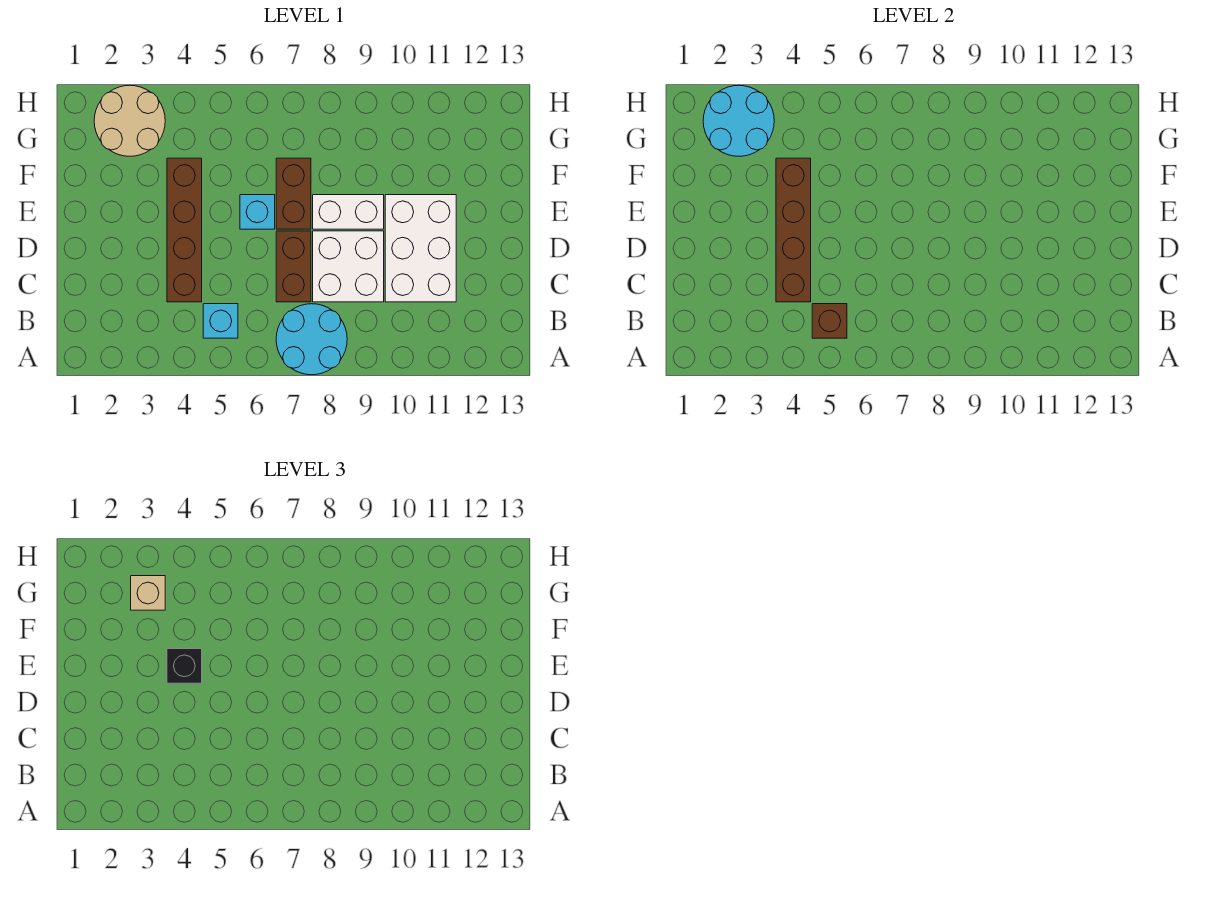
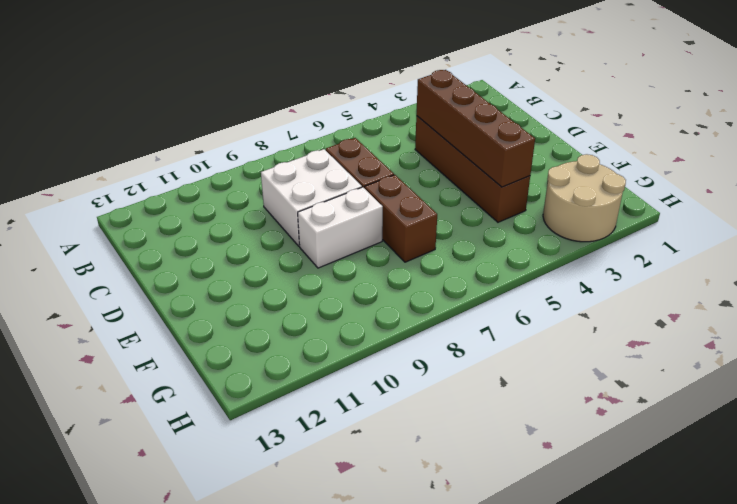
none -> cyan 2x2 round brick [276,304,347,375]
none -> cyan 1x1 brick [203,304,238,338]
none -> white 2x3 brick [385,195,456,302]

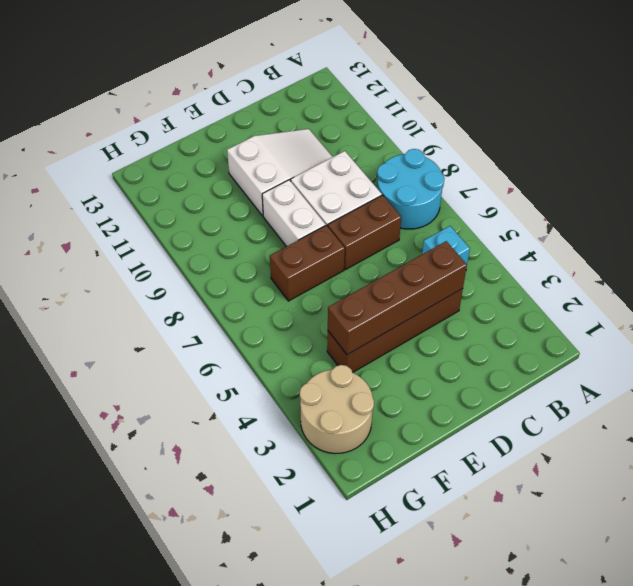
white 2x3 slope [227,129,332,216] -> white 2x3 brick [385,195,456,302]
none -> cyan 1x1 brick [240,195,275,229]
none -> brown 1x1 brick [812,304,847,338]
none -> cyan 2x2 round brick [703,85,774,156]

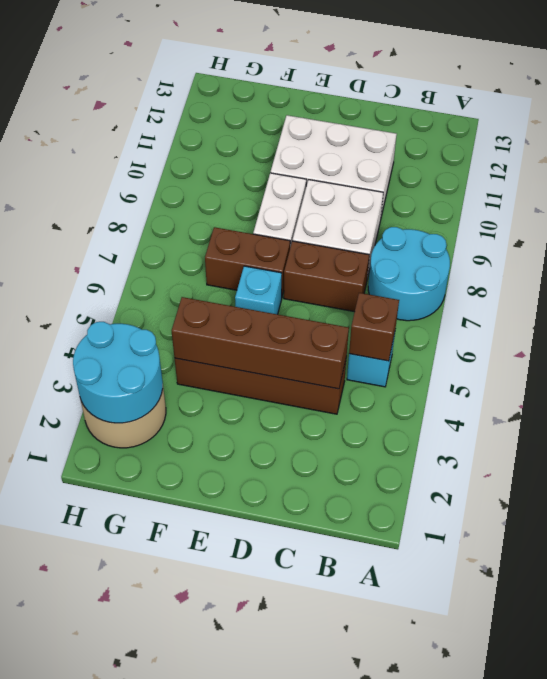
none -> black 1x1 brick [167,649,202,683]
none -> tan 1x1 brick [131,576,165,610]

